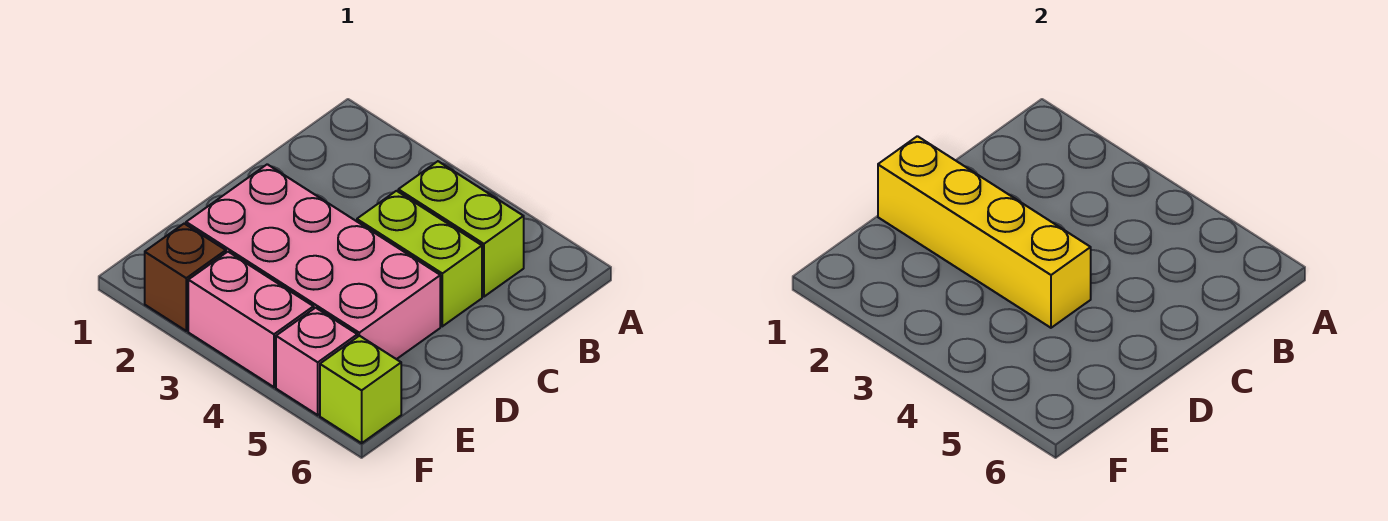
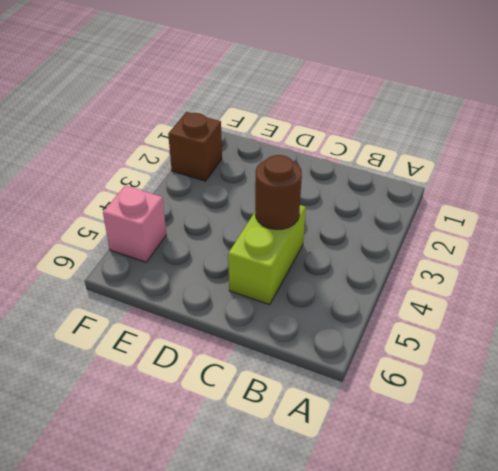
brown 1x1 round brick [255,155,302,229] -> none
none -> lime 1x2 brick [398,161,524,297]
none -> pink 2x4 brick [186,164,440,359]

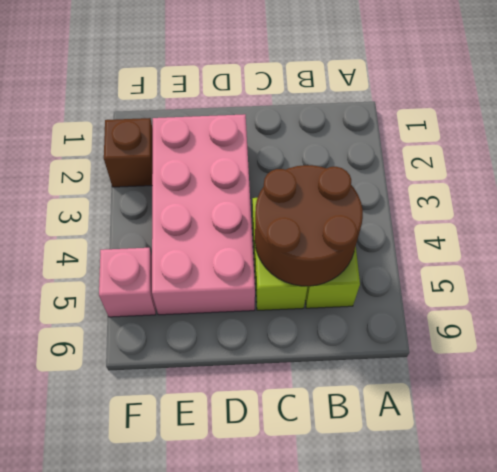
brown 2x2 round brick [255,165,363,286] -> none
none -> pink 1x2 brick [188,252,314,387]
none -> lime 1x1 brick [320,336,401,443]

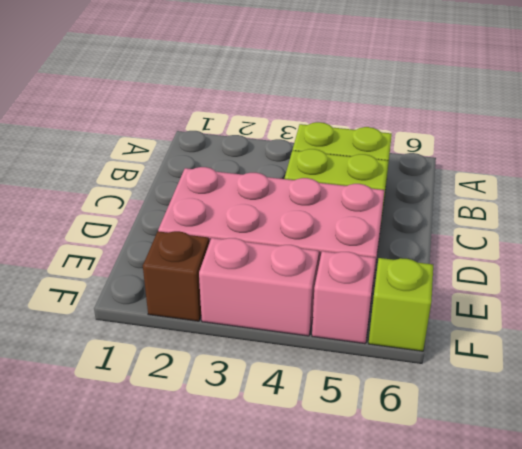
none -> yellow 1x4 brick [878,136,1091,328]

